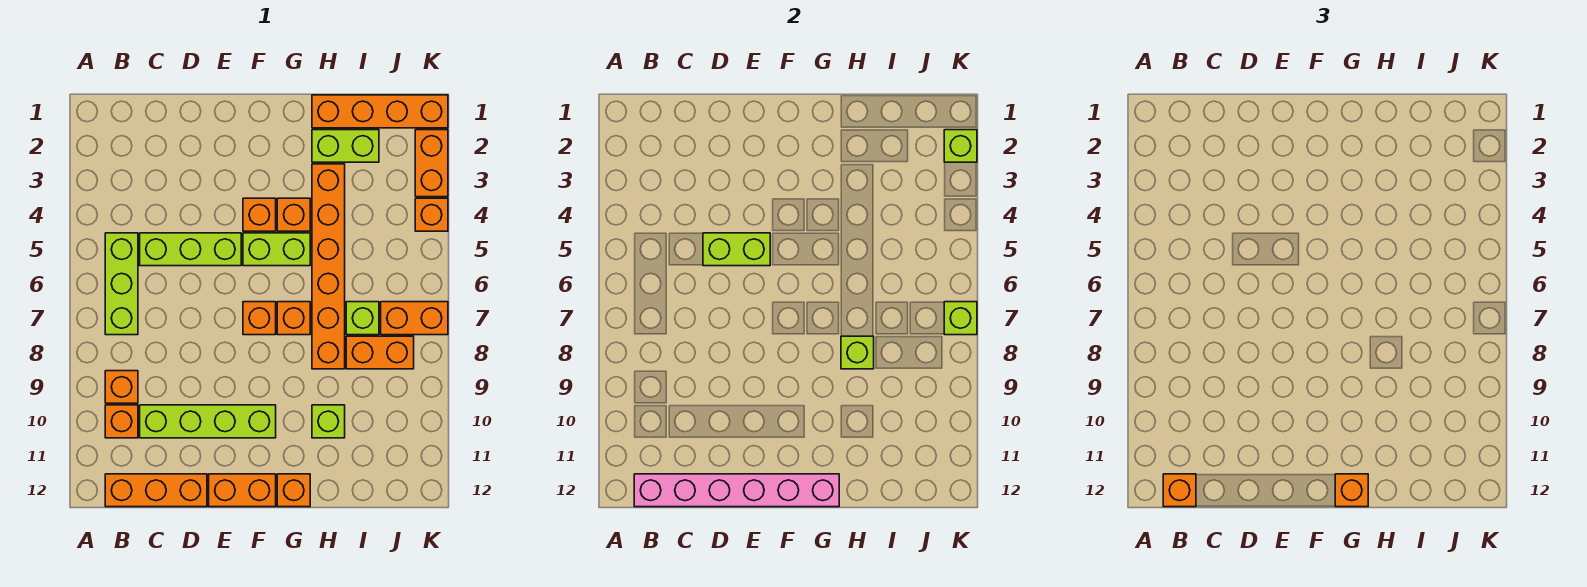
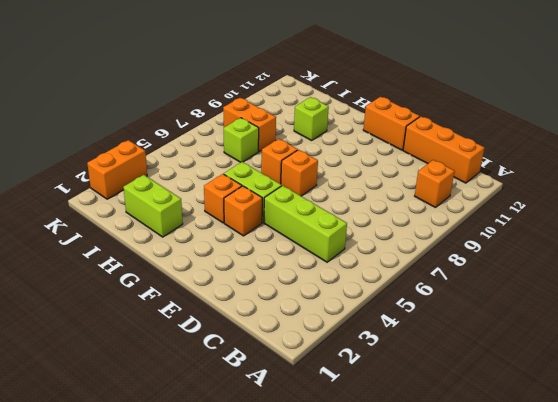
none -> lime 1x3 brick [105,233,138,335]
none -> orange 1x1 brick [105,371,138,403]
none -> lime 1x4 brick [140,405,276,438]

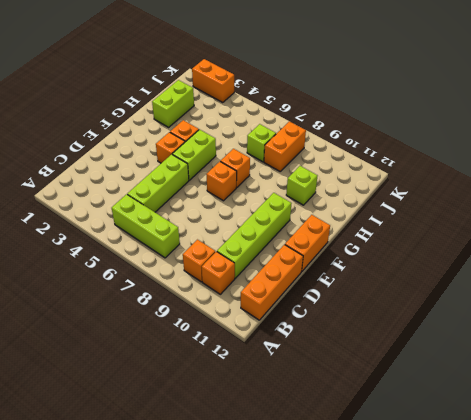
none -> orange 1x1 brick [277,474,310,507]
none -> orange 1x4 brick [312,95,448,128]
none -> orange 1x6 brick [312,164,345,369]

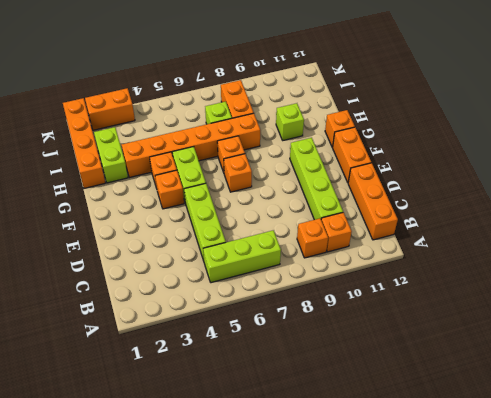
none -> orange 1x2 brick [381,302,448,335]
none -> orange 1x1 brick [415,198,448,231]
none -> pink 1x6 brick [634,474,839,507]

